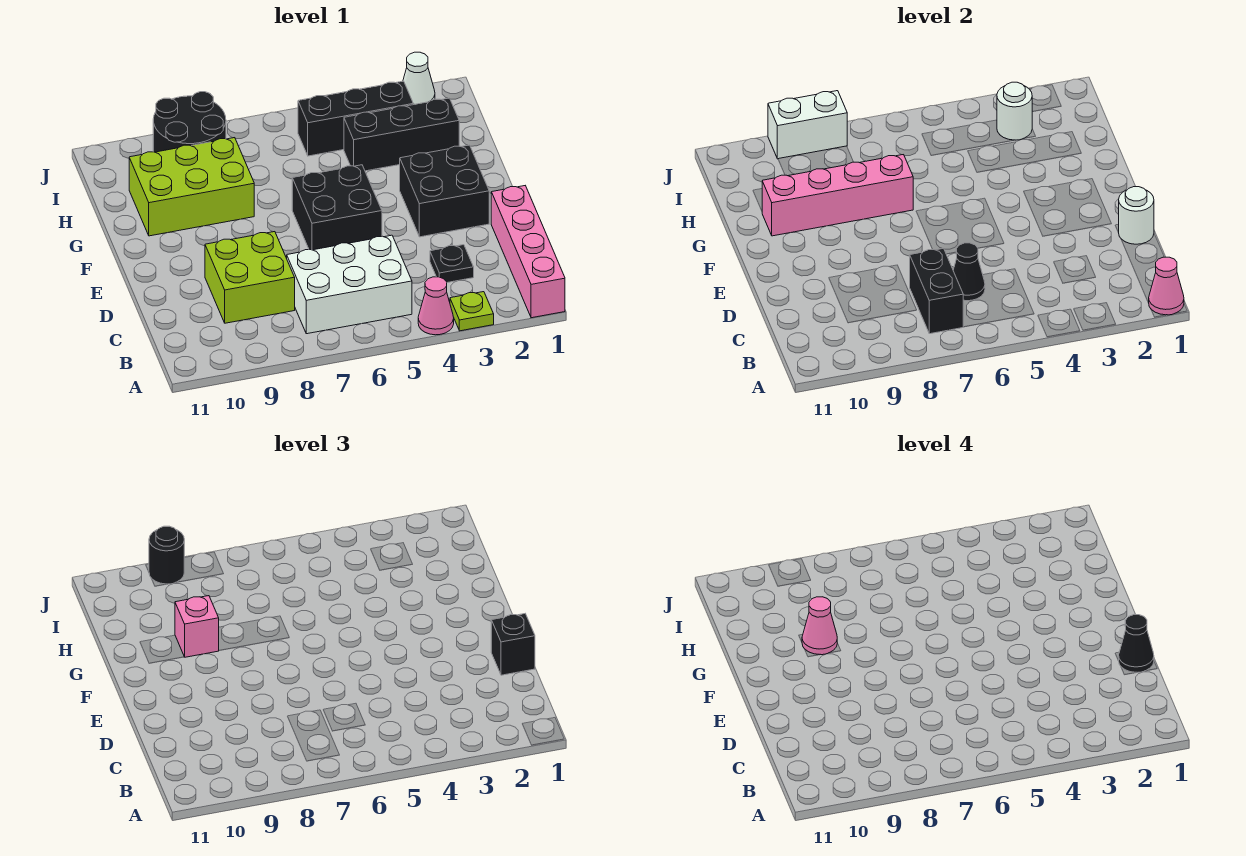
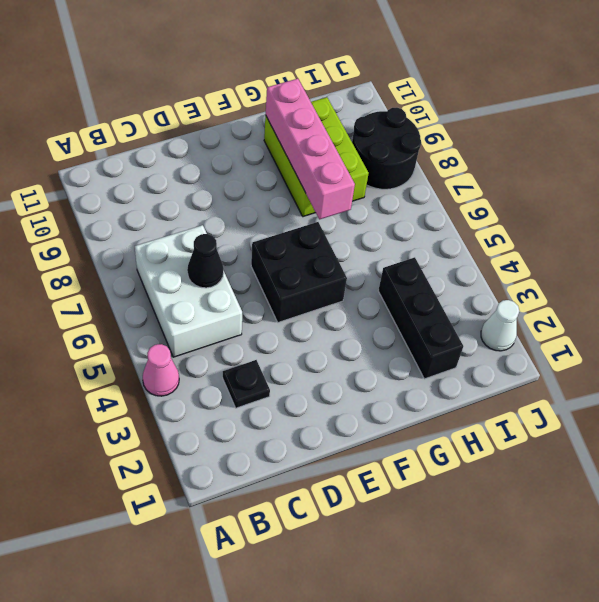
none -> pink 1x4 brick [491,186,565,318]
none -> lime 1x1 plate [450,292,494,331]
none -> lime 2x2 brick [205,232,295,323]

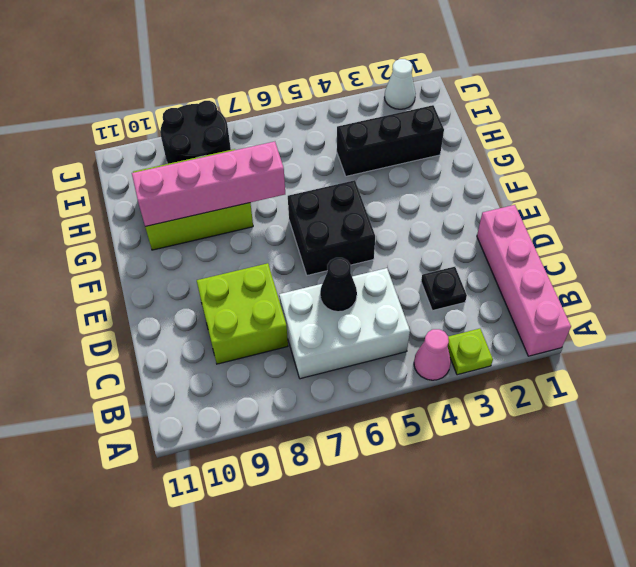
none -> black 2x2 brick [400,145,489,237]
none -> black 1x3 brick [298,81,413,156]
none -> pink 1x1 cone [1149,257,1184,315]

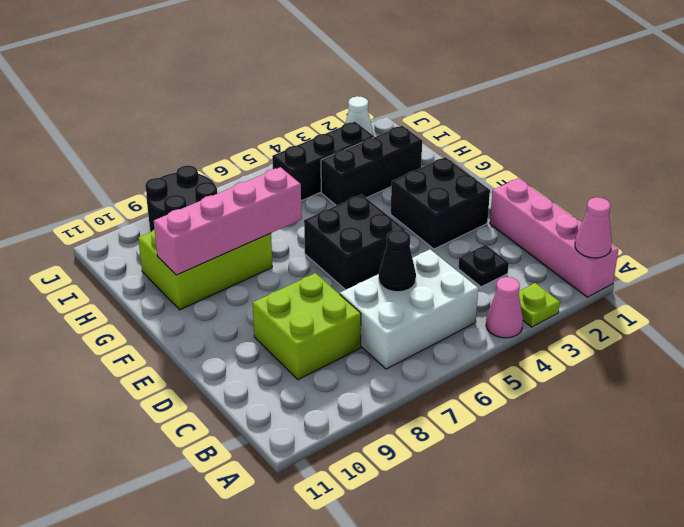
none -> black 1x2 brick [910,248,963,334]
none -> white 1x1 round brick [1118,187,1154,244]
none -> white 1x1 round brick [997,82,1032,140]

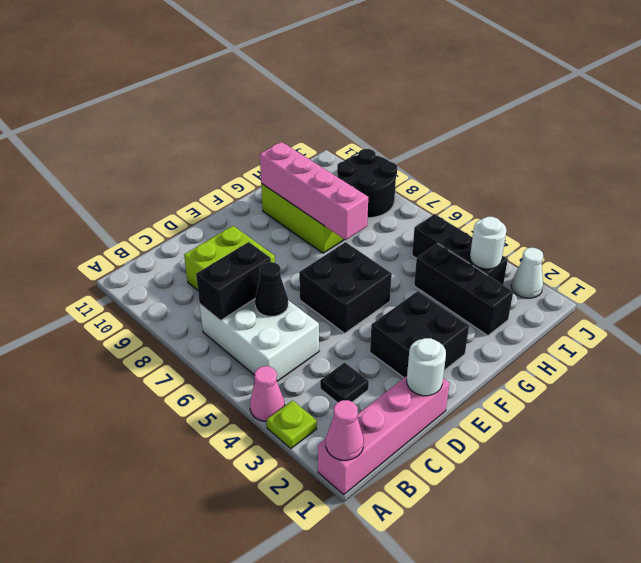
none -> white 1x2 brick [768,91,847,159]
none -> black 1x1 brick [491,614,535,675]
none -> pink 1x1 brick [175,596,219,657]

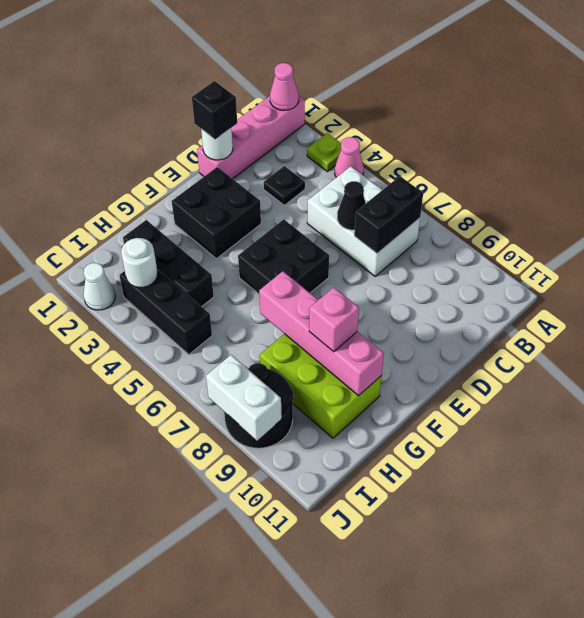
none -> lime 2x2 brick [205,232,295,323]
none -> black 1x1 round brick [149,526,184,584]
none -> black 1x1 cone [1118,615,1154,673]

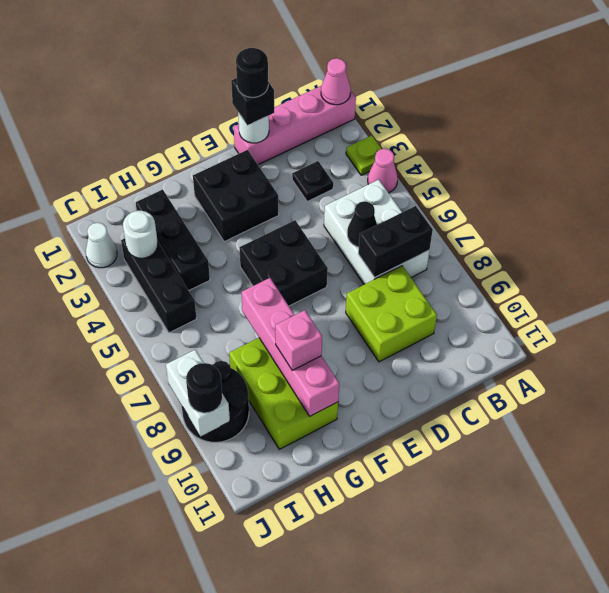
black 1x1 round brick [236,48,268,97] -> black 1x1 cone [1118,615,1154,673]
none -> pink 1x1 cone [802,597,837,655]

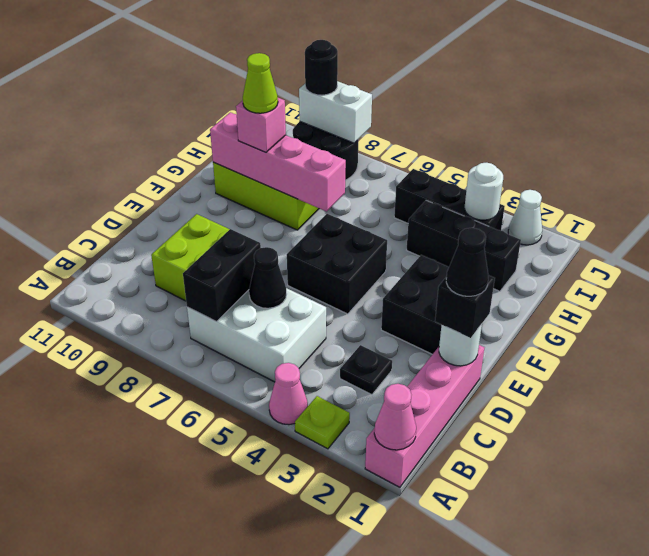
lime 1x1 cone [243,53,278,113] -> pink 1x1 cone [802,597,837,655]

